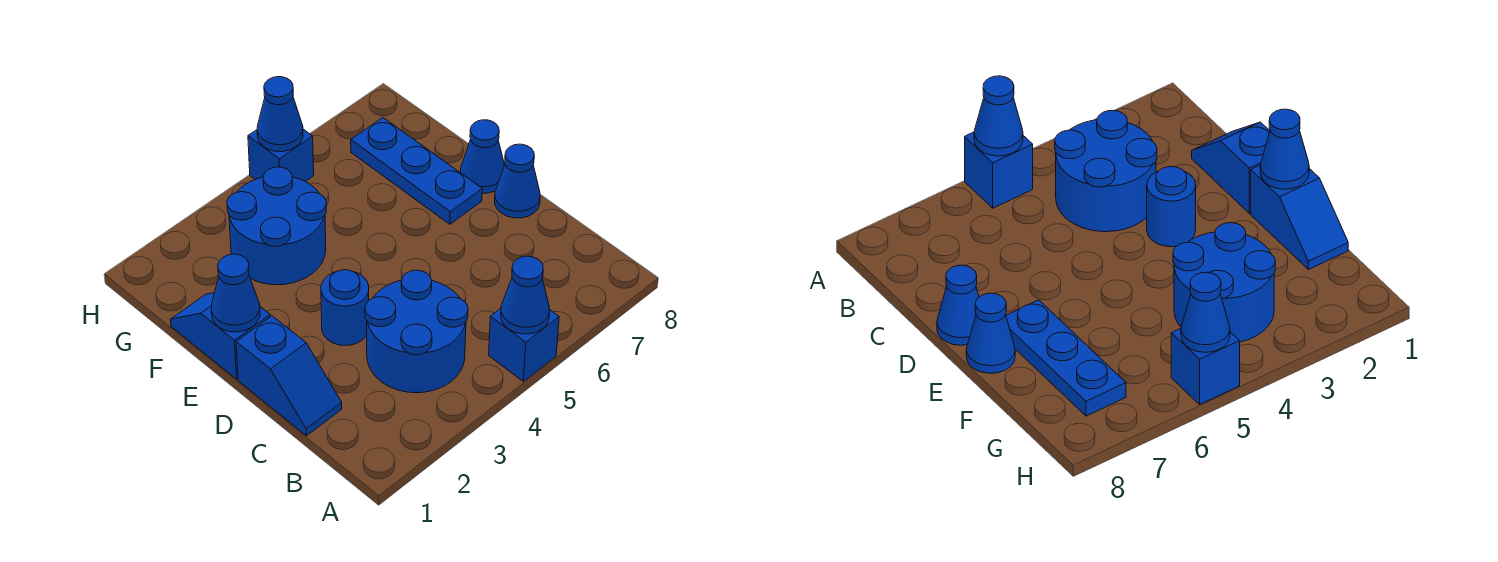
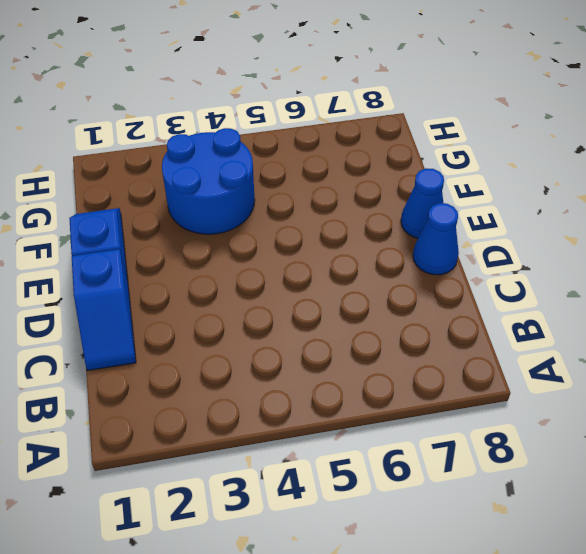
none -> blue 1x1 brick [489,309,559,381]
none -> blue 2x2 round brick [365,270,468,393]
none -> blue 1x1 round brick [321,270,369,345]

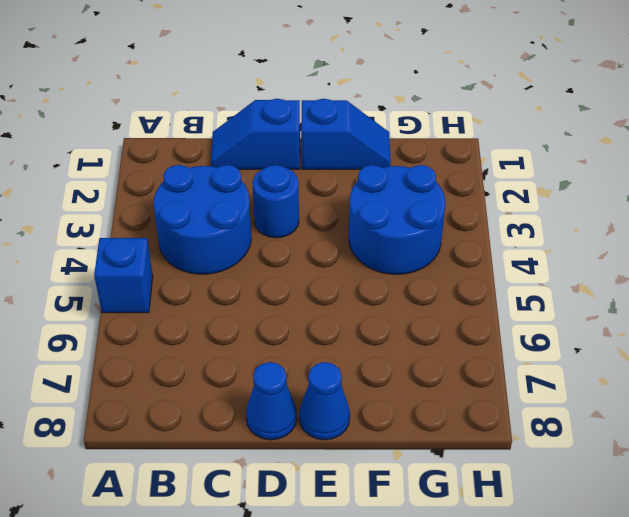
none -> blue 1x3 plate [351,118,482,224]
none -> blue 1x1 brick [248,129,314,182]
none -> blue 1x1 cone [501,256,549,334]

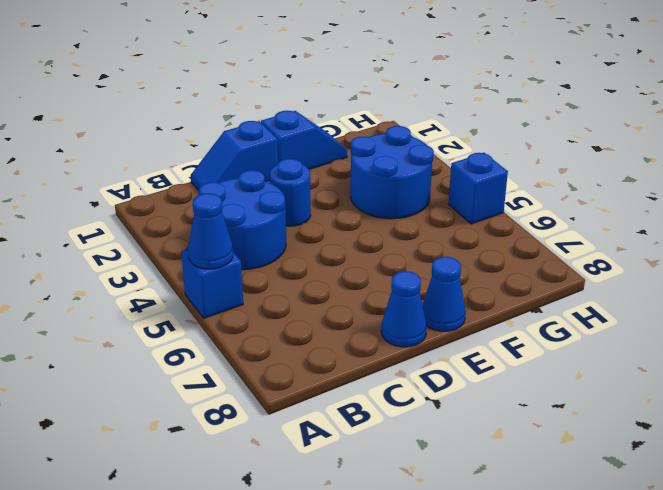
none -> blue 1x3 plate [351,118,482,224]
none -> blue 1x1 cone [211,254,260,332]
none -> blue 1x1 cone [257,77,303,152]

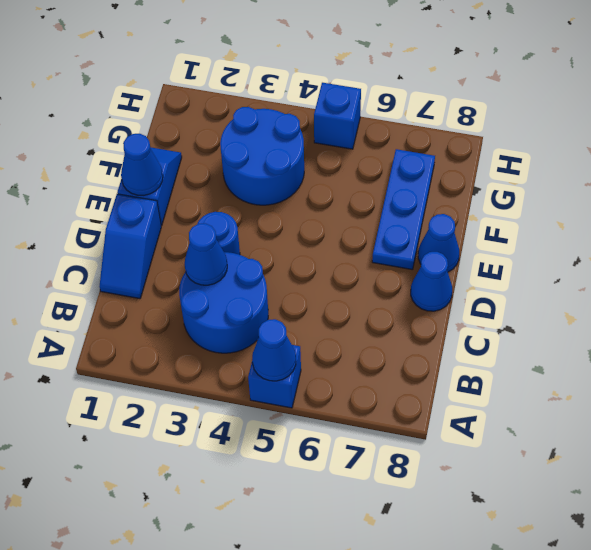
blue 1x1 cone [185,223,227,285] -> blue 1x1 cone moved to [257,77,303,152]

